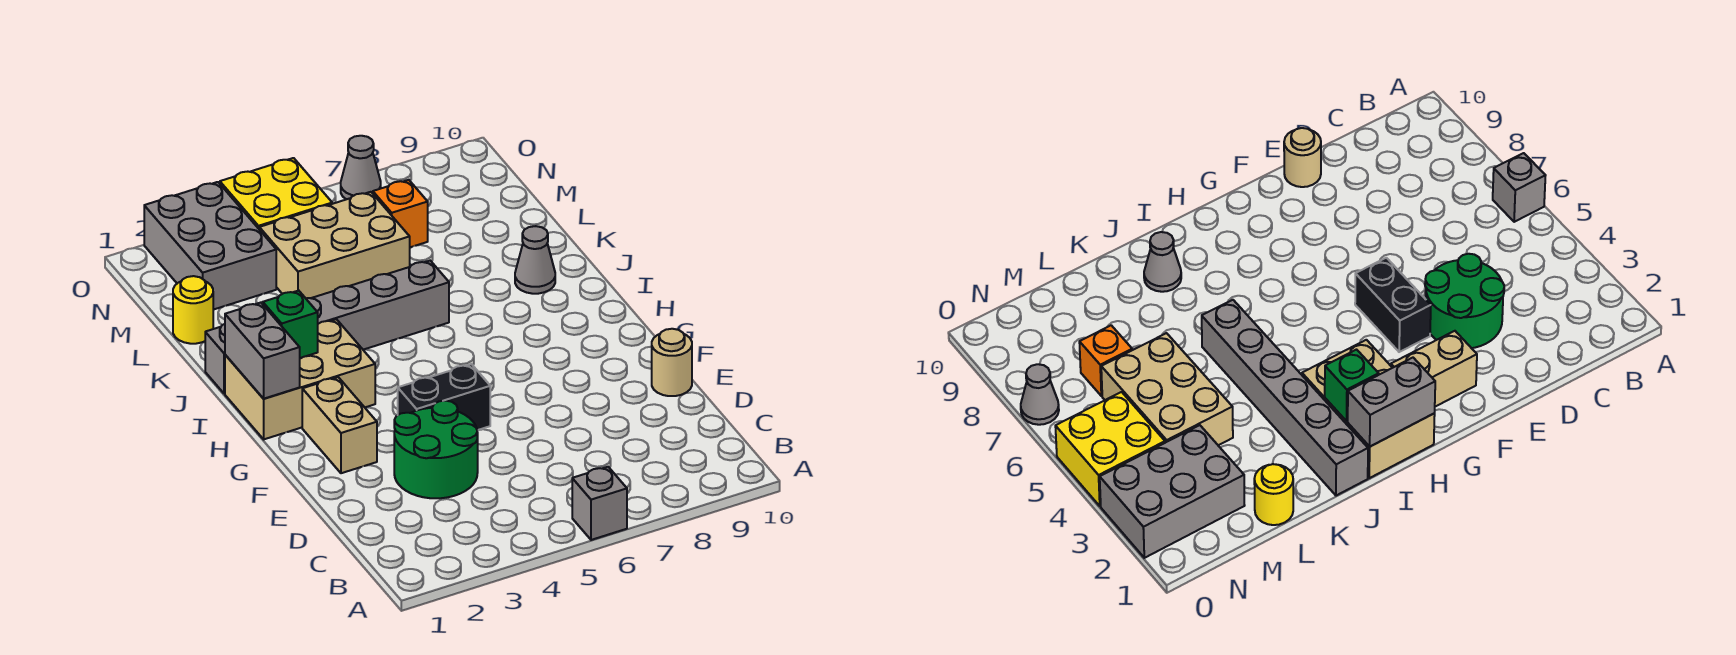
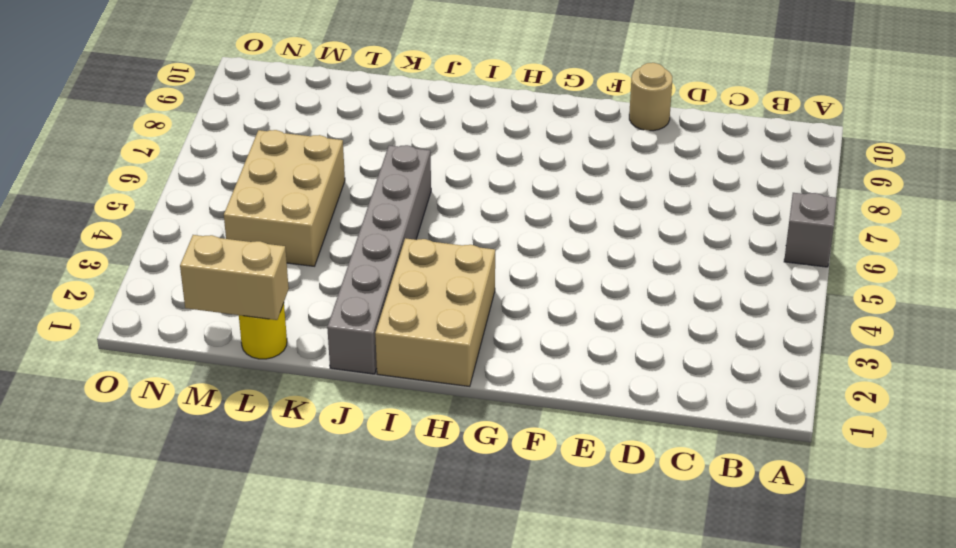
tan 1x2 brick [180,235,289,320] -> tan 1x2 brick moved to [302,377,377,473]
none -> green 2x2 round brick [394,401,478,498]
none -> black 1x2 brick [398,364,490,430]
none -> grey 1x1 cone [515,226,555,294]

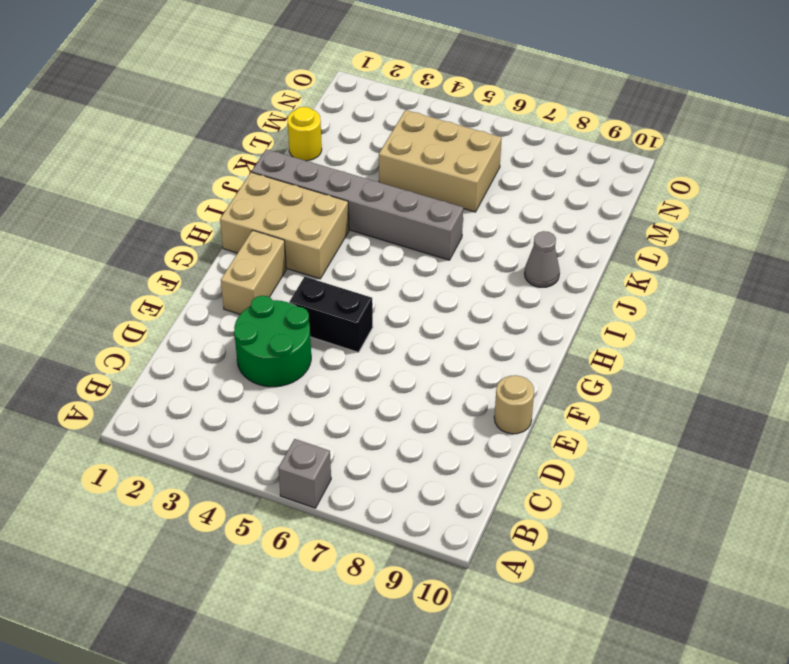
none -> grey 2x3 brick [144,182,276,310]
none -> orange 1x1 brick [373,180,428,247]
none -> yellow 2x2 brick [220,158,332,229]

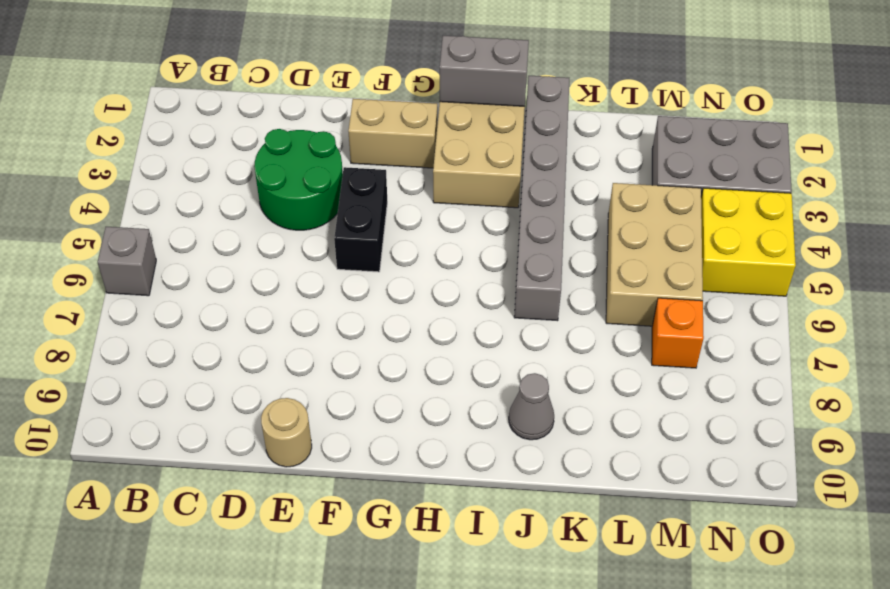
none -> yellow 1x1 round brick [173,276,213,344]
none -> grey 1x1 cone [341,136,381,199]
none -> green 1x1 brick [263,291,318,358]

